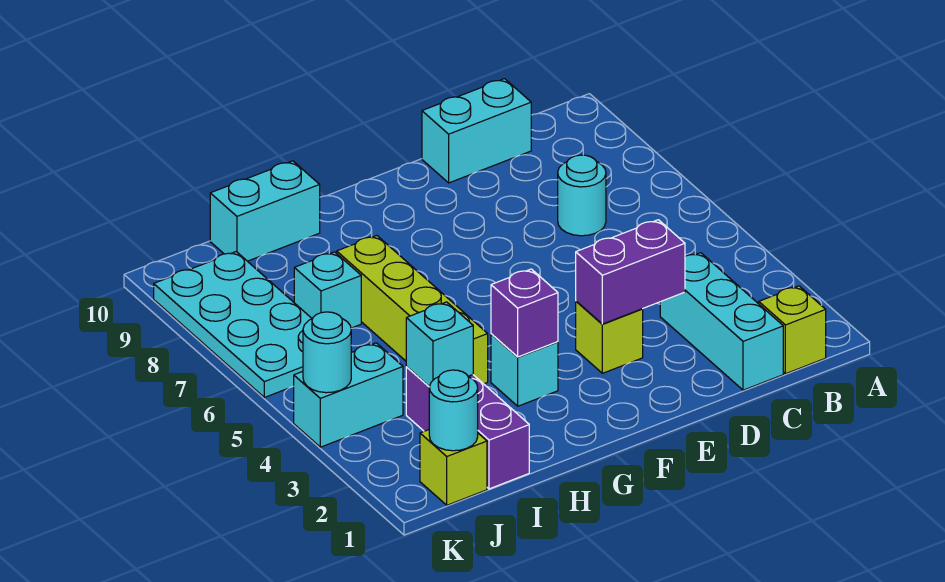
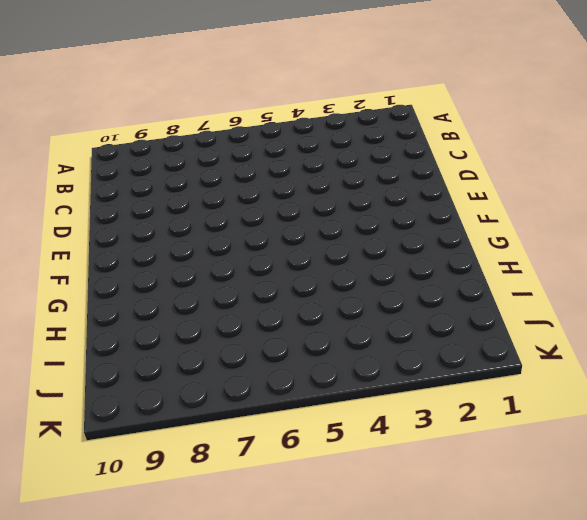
none -> lime 1x1 brick [759,286,826,374]
none -> cyan 1x3 brick [660,253,783,390]
none -> cyan 1x1 round brick [558,155,606,236]

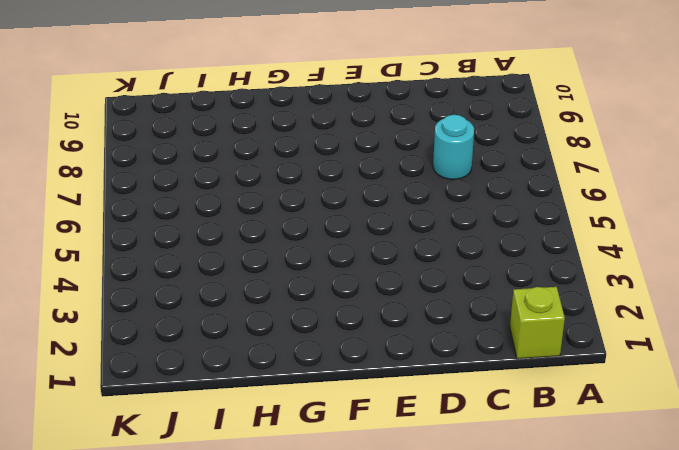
none -> cyan 1x3 brick [660,253,783,390]
none -> cyan 1x2 brick [422,79,531,183]
none -> lime 1x1 brick [576,301,643,373]

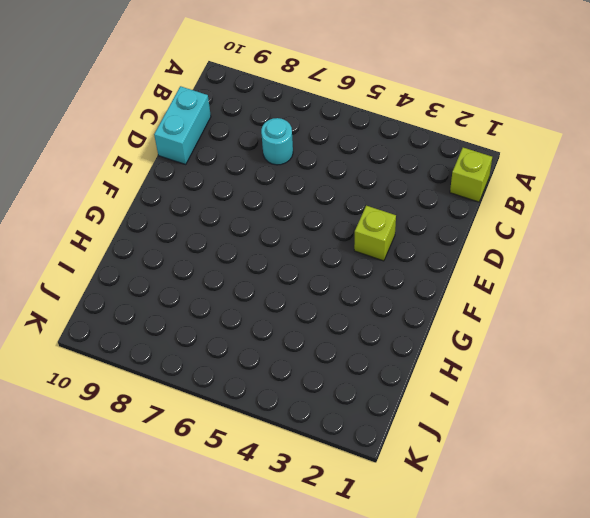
none -> cyan 1x3 brick [660,253,783,390]
none -> cyan 1x1 brick [491,334,558,406]
none -> lime 1x4 brick [337,236,488,384]

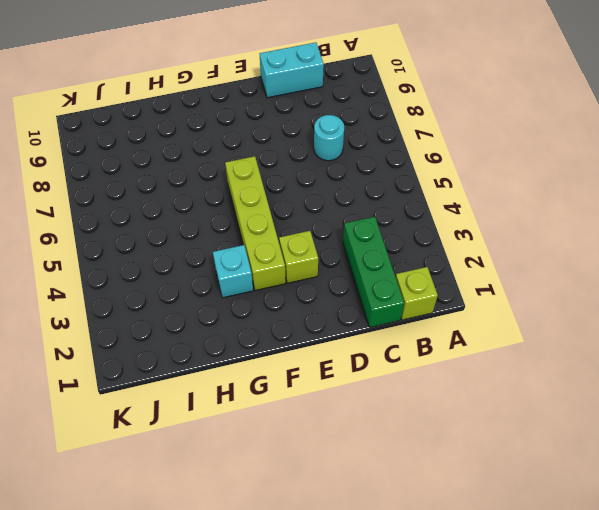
green 1x3 brick [343,217,404,327] -> cyan 1x3 brick [660,253,783,390]
lime 1x4 brick [225,156,286,290] -> lime 1x4 brick moved to [337,236,488,384]
none -> cyan 1x2 brick [210,161,320,261]
none -> purple 1x3 brick [406,367,529,489]
none -> cyan 1x1 brick [294,252,361,328]

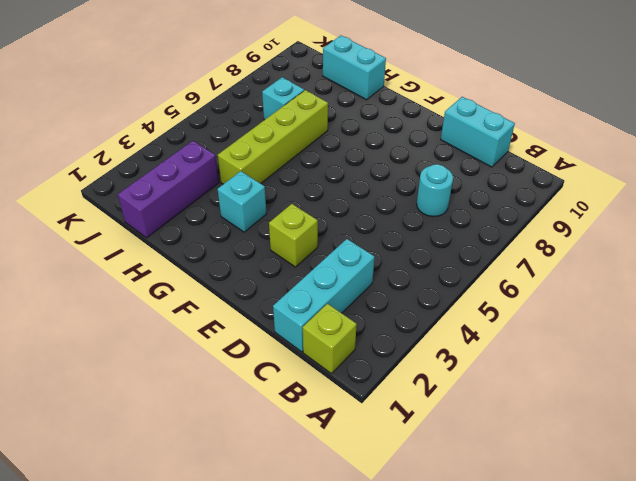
none -> lime 1x1 brick [420,430,487,505]
none -> cyan 1x2 brick [294,343,403,447]
none -> cyan 2x4 plate [154,252,312,397]

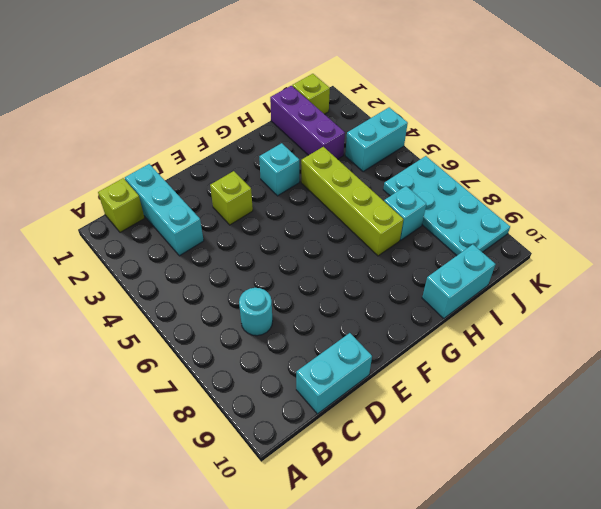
none -> purple 1x2 brick [576,220,685,324]
none -> purple 1x1 brick [491,269,558,357]
none -> cyan 1x1 brick [406,302,473,387]

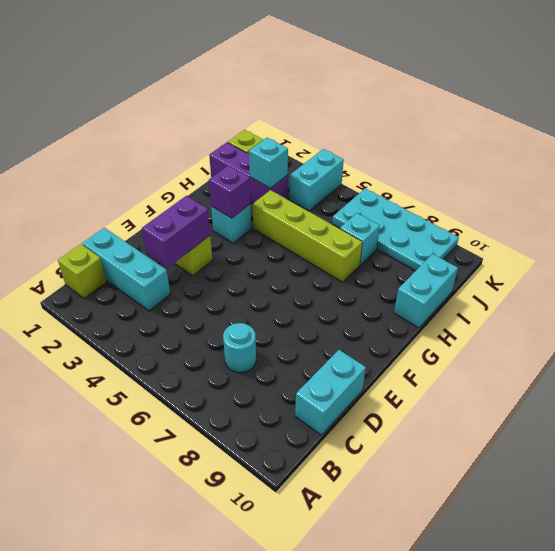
none -> cyan 1x1 round brick [429,370,478,451]
none -> cyan 1x1 round brick [303,312,351,393]

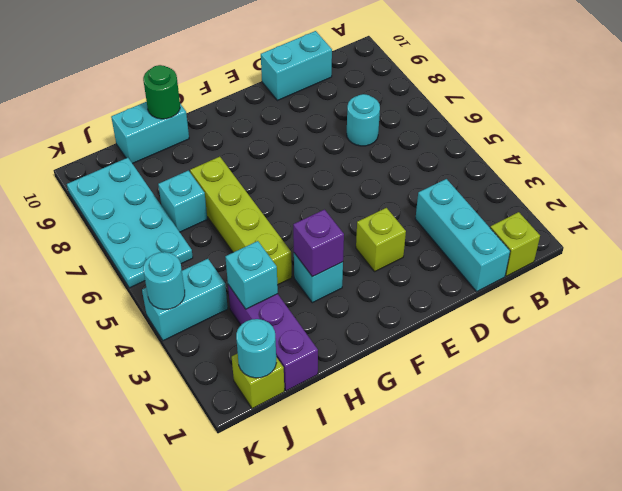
green 1x1 round brick [143,65,180,119] -> none
none -> purple 1x2 brick [576,220,685,324]

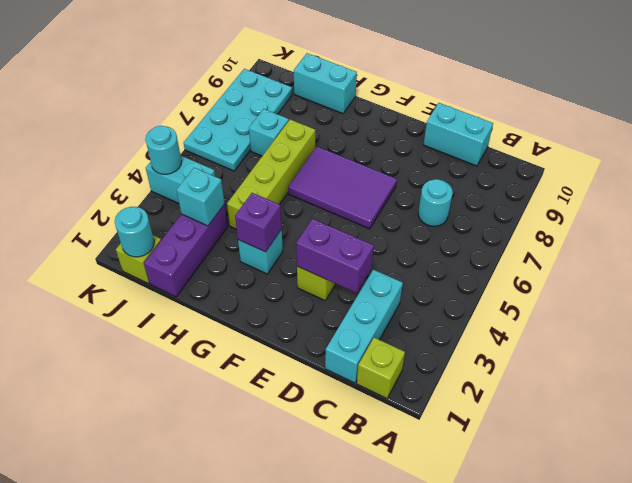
purple 2x3 tile [288,147,397,229] -> none

